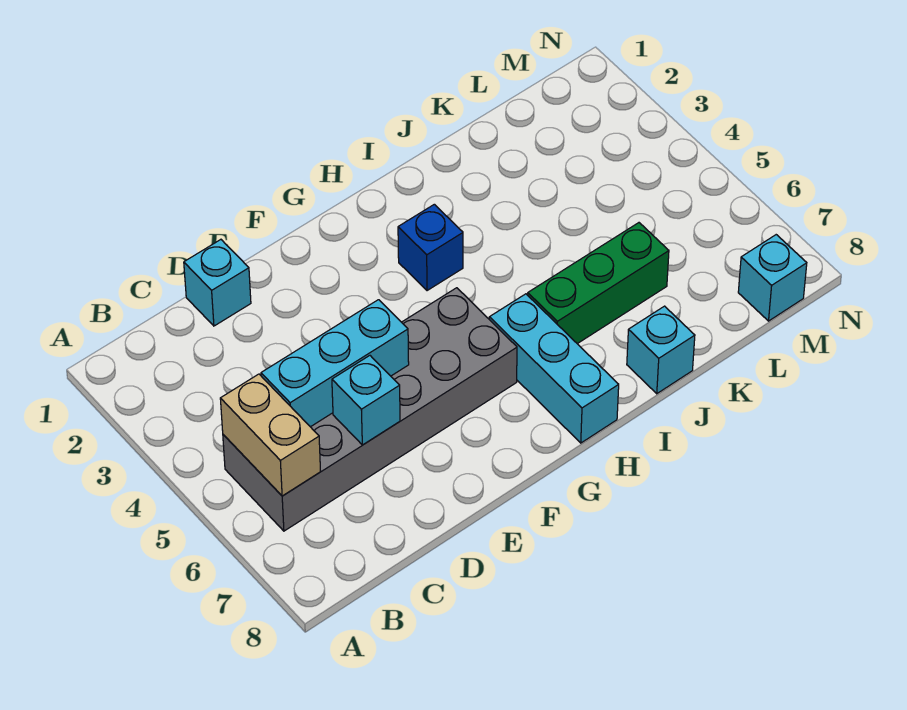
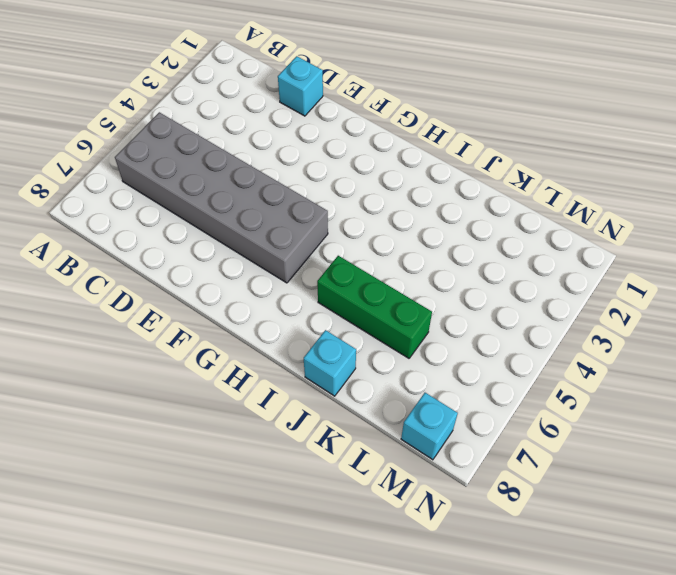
none -> blue 1x1 brick [398,204,463,291]
none -> cyan 1x3 brick [489,294,619,443]

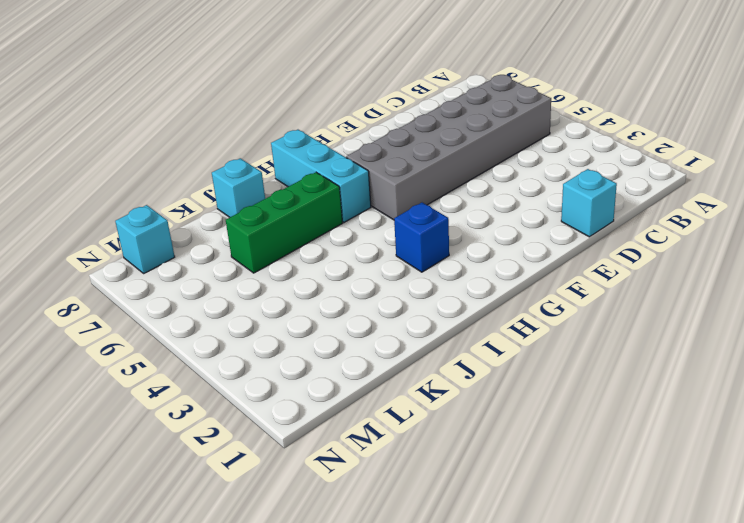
none -> tan 1x2 brick [220,374,321,496]
none -> cyan 1x3 brick [261,300,409,427]

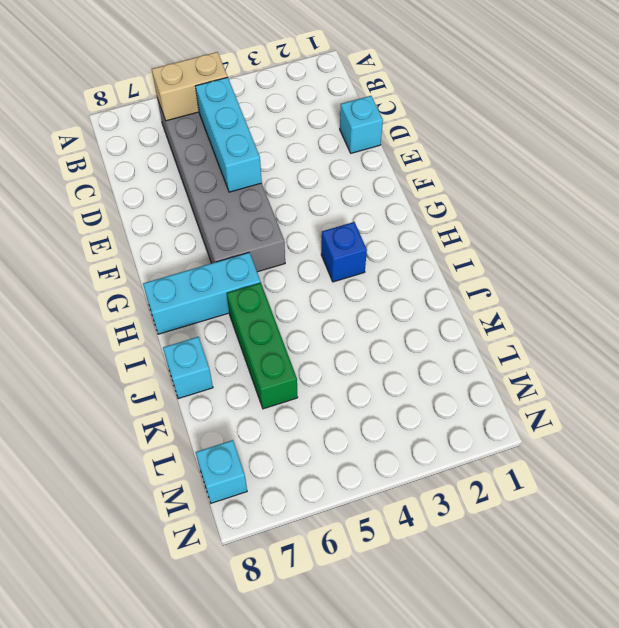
none -> cyan 1x1 brick [332,356,400,445]

